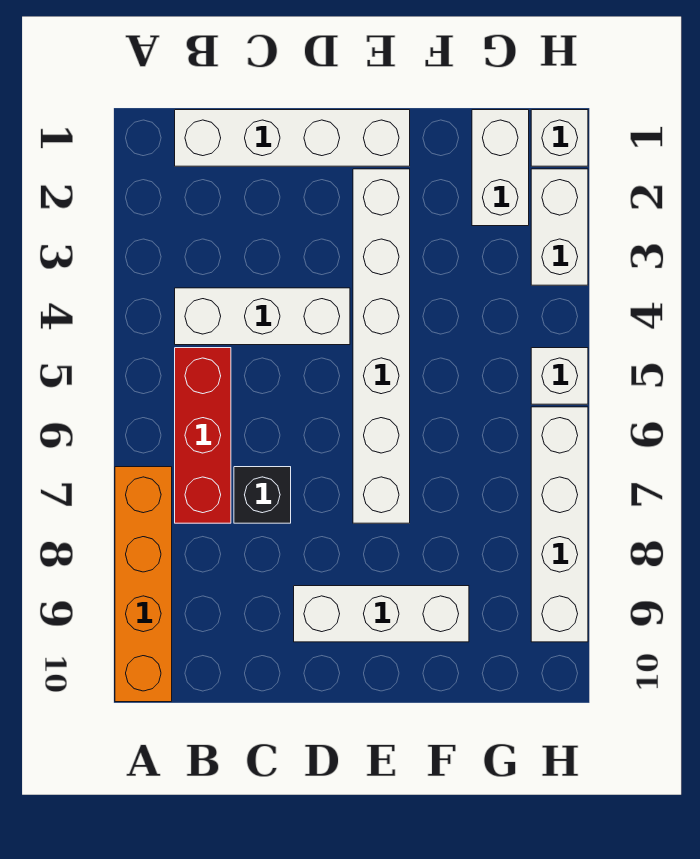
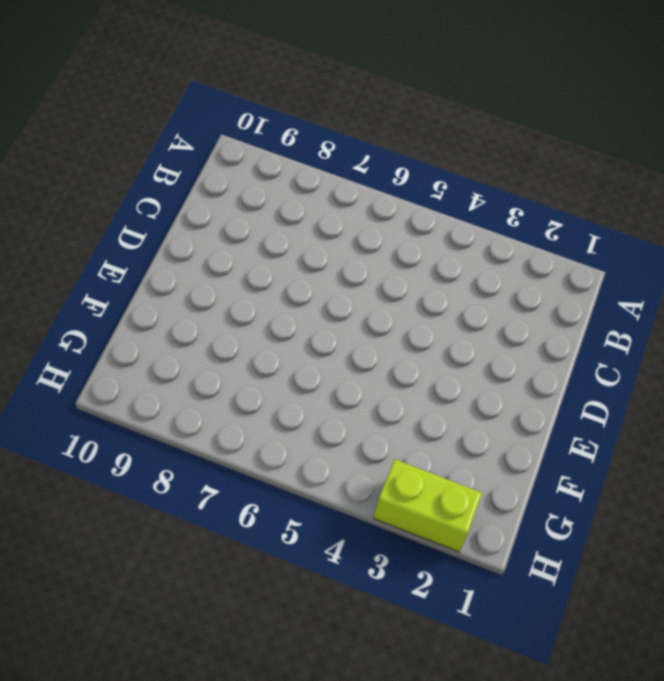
lime 1x2 brick [374,459,482,552] -> white 1x2 brick [531,169,588,285]
none -> orange 1x4 brick [115,467,172,702]
none -> white 1x4 brick [175,110,410,166]
none -> white 1x3 brick [175,288,350,345]

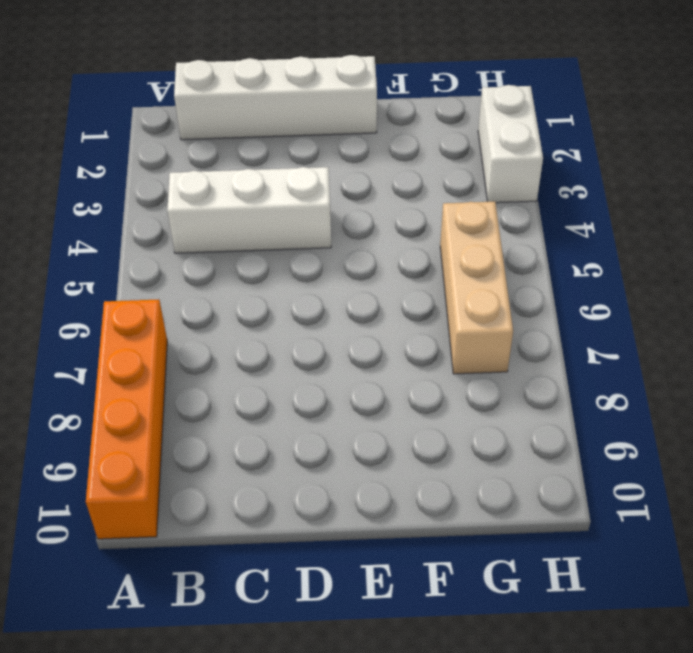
tan 1x3 brick [440,201,513,374] -> none
none -> red 1x3 brick [175,348,231,523]
none -> black 1x1 brick [234,467,291,523]
none -> white 1x3 brick [294,586,469,642]

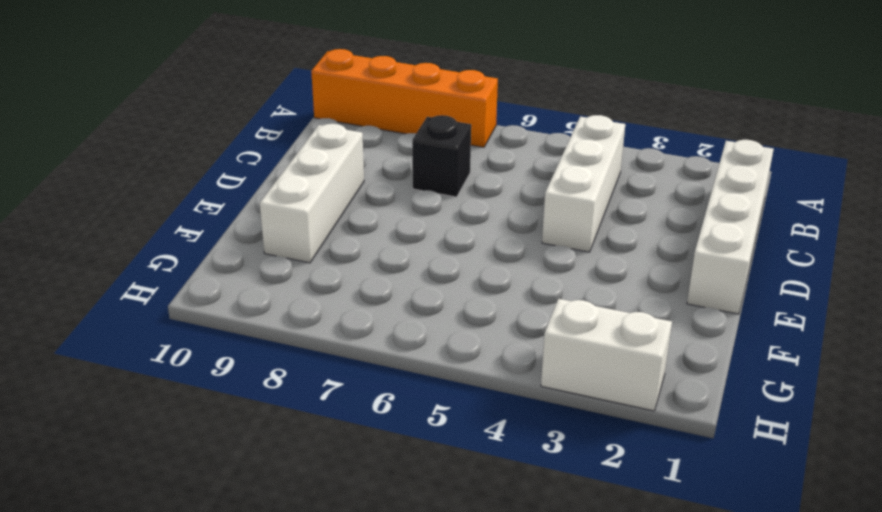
none -> red 1x3 brick [175,348,231,523]
none -> white 1x6 brick [353,169,410,523]
none -> white 1x2 brick [472,110,529,226]

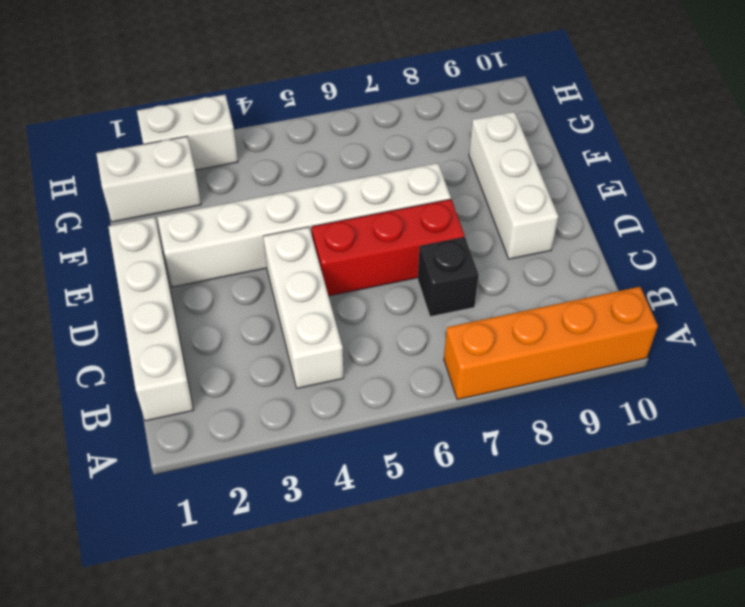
red 1x3 brick [312,199,464,296] -> red 1x3 brick moved to [175,348,231,523]
none -> white 1x1 brick [531,110,588,166]
none -> white 1x1 brick [531,348,588,404]
none -> white 1x4 brick [531,407,588,642]

